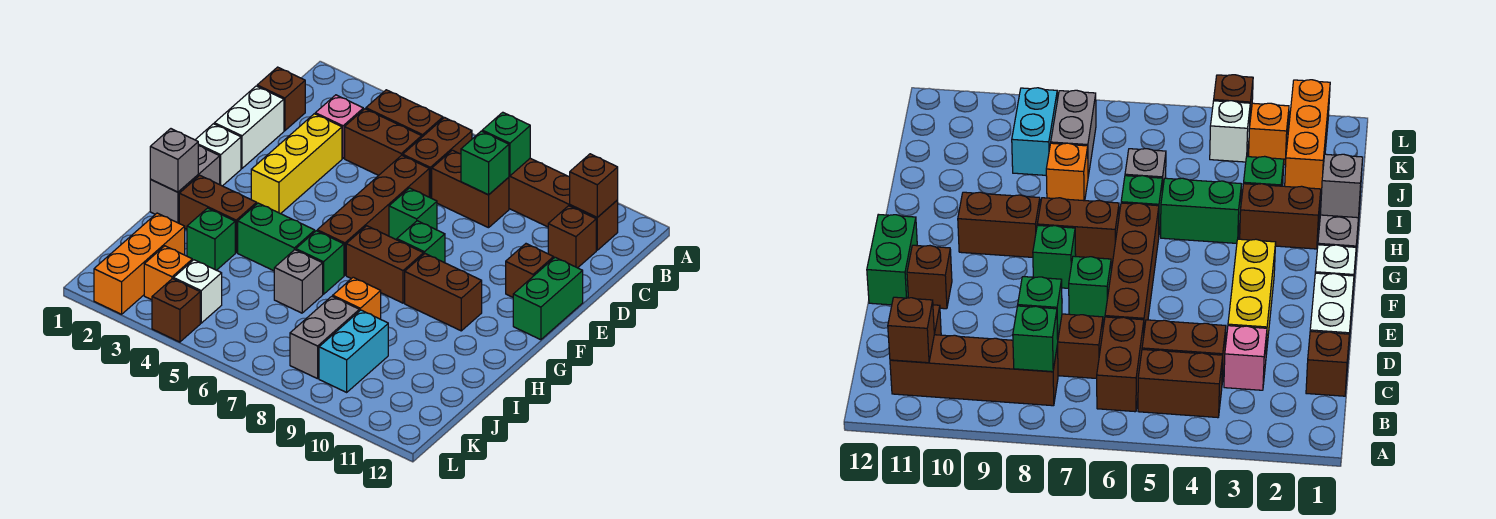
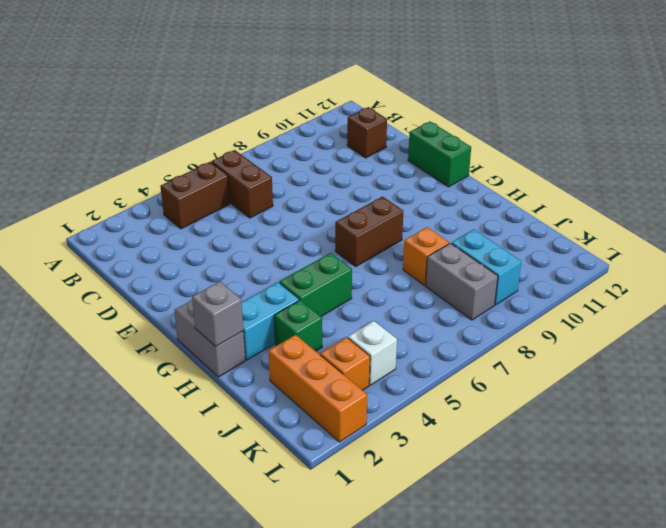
cyan 1x2 brick [242,282,299,360] -> brown 1x2 brick [179,175,257,253]
none -> brown 1x4 brick [509,158,618,250]
none -> brown 1x1 brick [257,67,305,131]
none -> pink 1x1 brick [315,95,363,158]
none -> brown 1x2 brick [345,109,422,175]

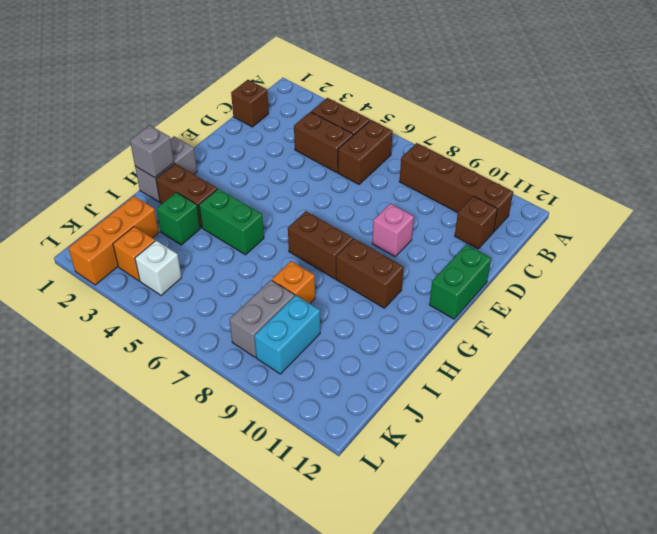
pink 1x1 brick [372,204,414,257] -> pink 1x1 brick moved to [315,95,363,158]
none -> brown 1x2 brick [432,150,509,228]
none -> white 1x2 brick [214,86,284,168]
none -> yellow 1x3 brick [251,114,342,214]
none -> brown 1x4 brick [317,155,429,275]

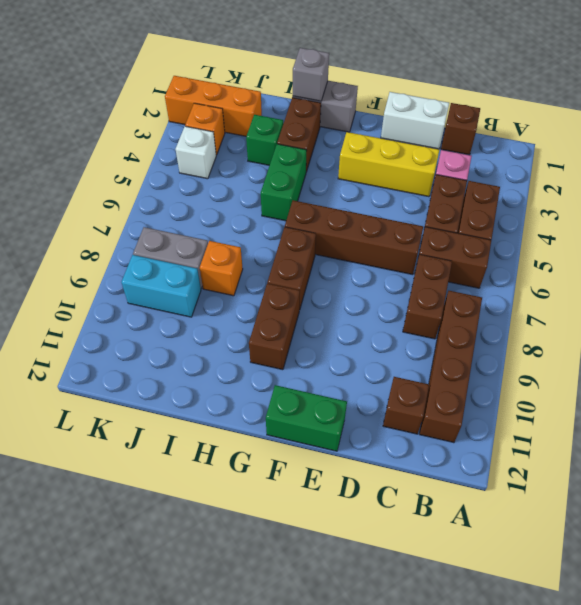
none -> green 1x1 brick [389,188,437,240]
none -> brown 1x1 brick [506,244,554,297]
none -> white 1x1 brick [195,124,241,186]
none -> green 1x1 brick [397,221,445,263]

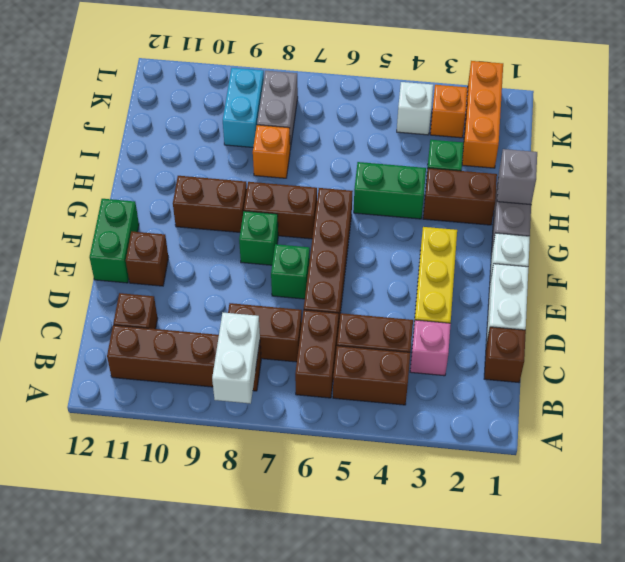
white 1x2 brick [212,313,260,404] -> green 1x1 brick [482,112,530,176]
none -> green 1x1 brick [296,231,344,294]
none -> grey 1x1 brick [274,250,323,313]
none -> brown 1x1 brick [152,279,200,342]
none -> brown 1x1 brick [570,154,618,217]

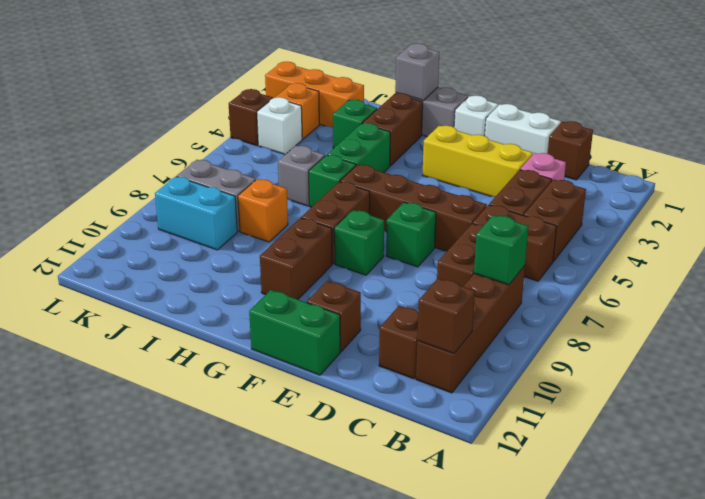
none -> green 1x1 brick [461,131,509,195]

